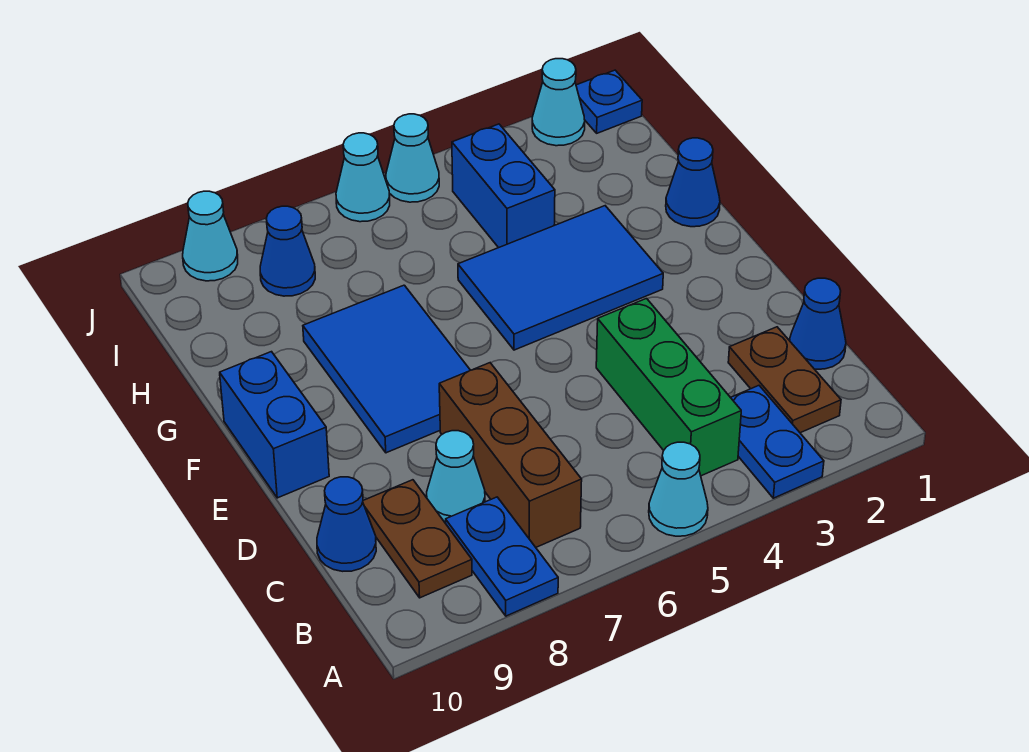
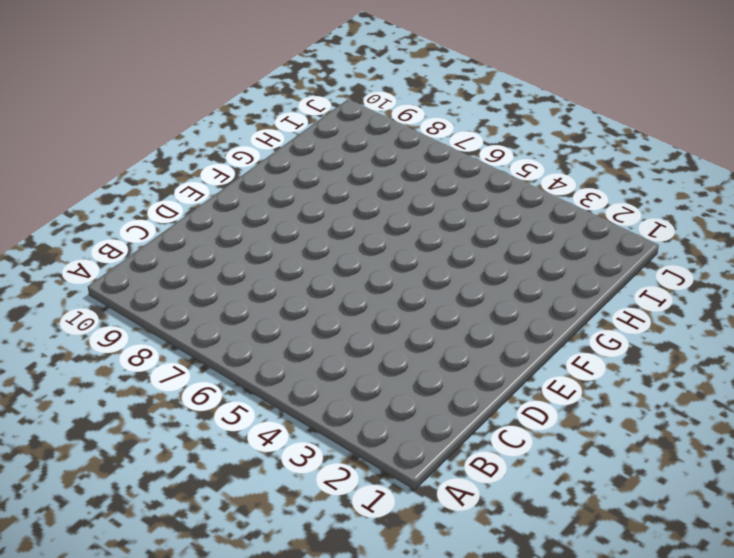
none -> blue 1x2 plate [730,386,824,498]
none -> cyan 1x1 cone [649,442,708,536]
none -> blue 1x2 plate [446,497,558,616]

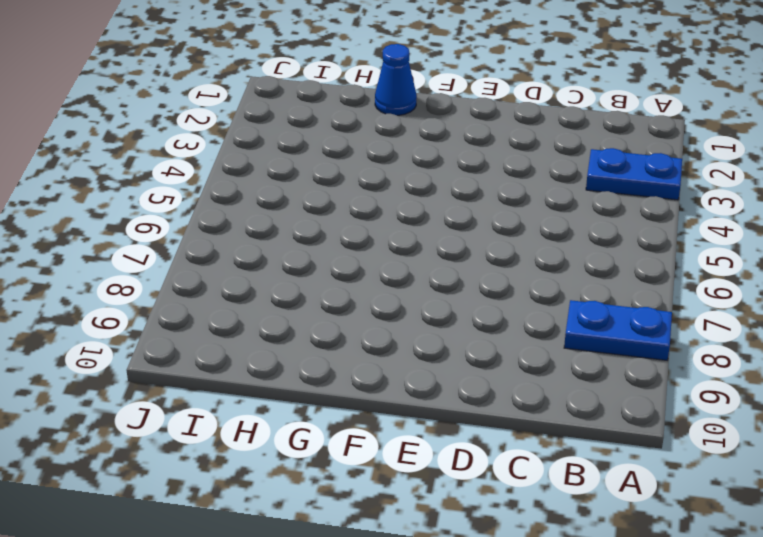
none -> cyan 1x1 cone [649,442,708,536]
none -> brown 1x2 plate [728,327,841,433]
none -> green 1x3 brick [596,299,741,476]

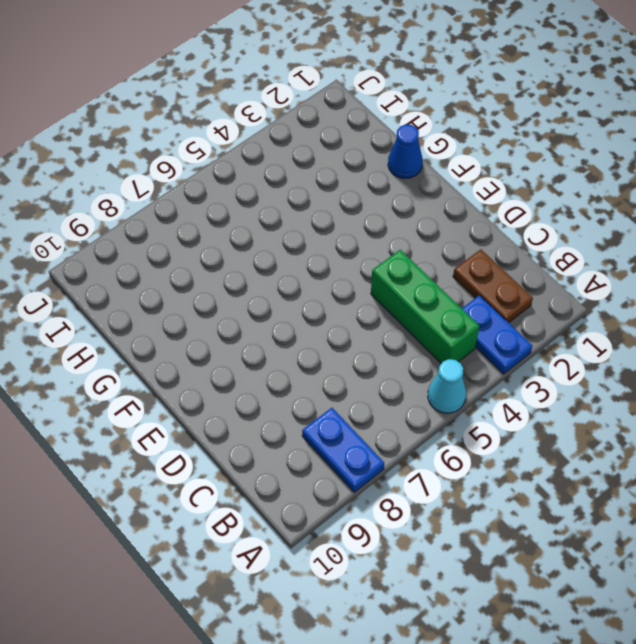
none -> brown 1x3 brick [439,363,582,547]
none -> brown 1x2 plate [363,480,472,598]
none -> blue 1x1 cone [790,278,846,369]

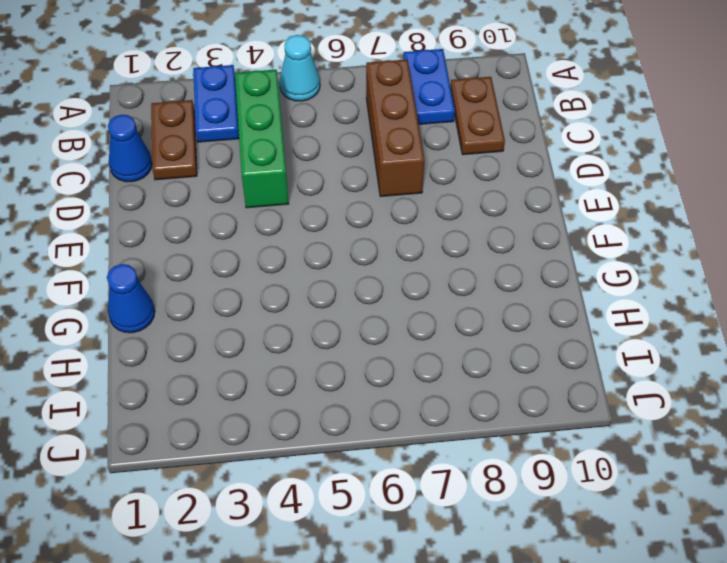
none -> cyan 1x1 cone [427,431,485,523]
none -> blue 1x1 cone [317,477,376,571]
none -> blue 2x3 tile [303,285,470,453]

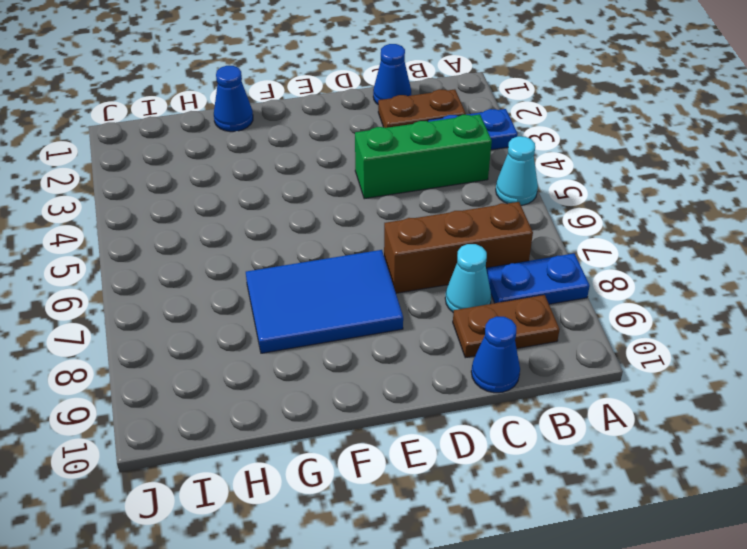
none -> blue 1x2 brick [220,352,329,498]
none -> blue 2x3 tile [458,206,663,350]
none -> blue 1x2 brick [452,124,555,248]

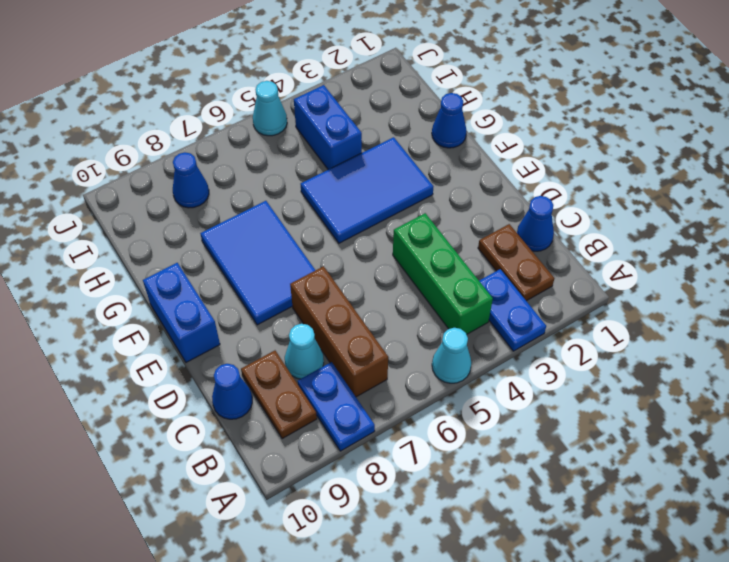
none -> blue 1x1 plate [576,70,642,133]
none -> cyan 1x1 cone [532,59,585,146]
none -> cyan 1x1 cone [336,133,390,222]

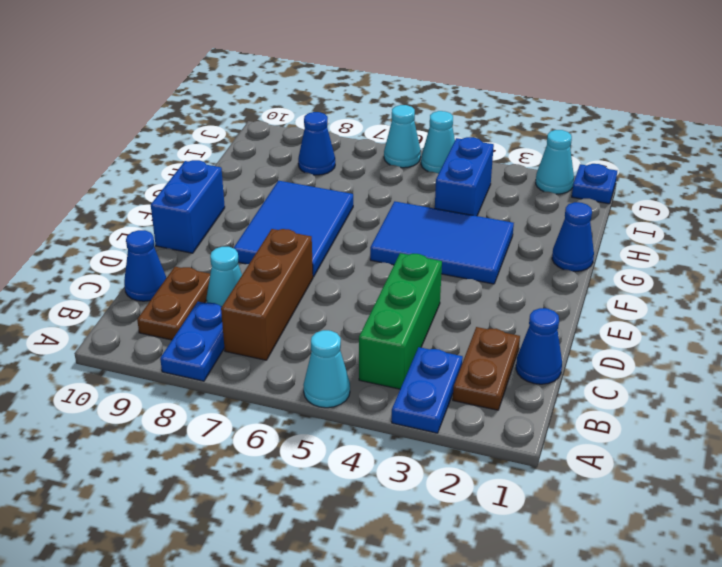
none -> cyan 1x1 cone [183,191,238,281]

